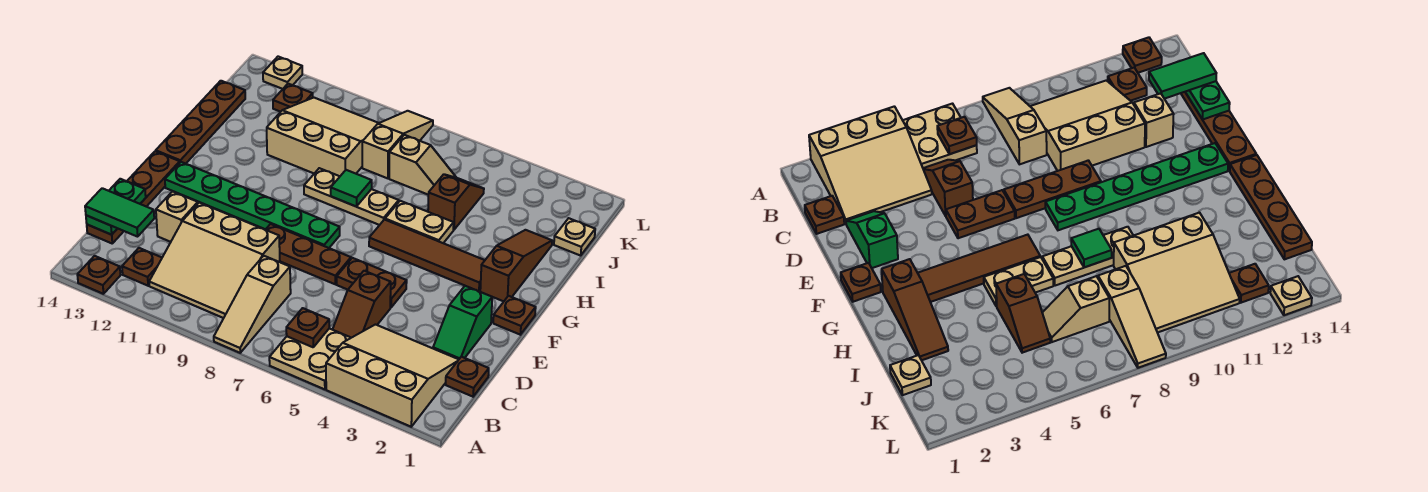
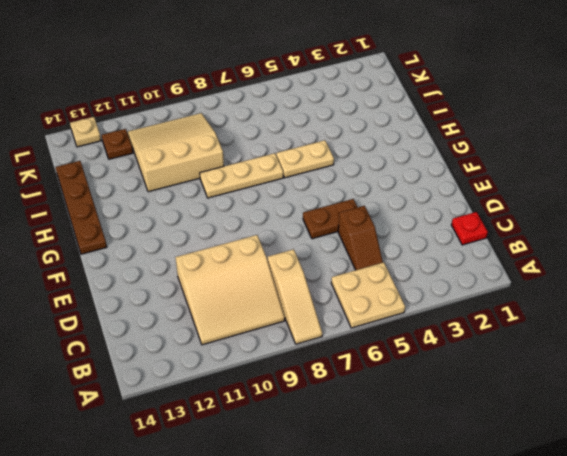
red 1x1 plate [451,212,488,245] -> brown 1x1 plate [446,357,489,397]
none -> tan 3x3 slope [326,325,459,427]
none -> brown 1x1 plate [77,256,120,294]
none -> brown 1x1 plate [122,248,162,286]
none -> brown 1x4 plate [87,151,180,243]

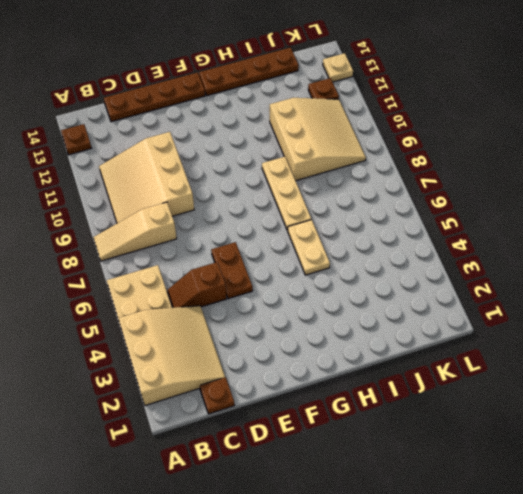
none -> brown 1x1 plate [122,248,162,286]
none -> green 1x2 slope [433,286,492,359]
none -> tan 1x1 brick [156,192,198,242]
none -> brown 1x3 plate [265,224,351,284]

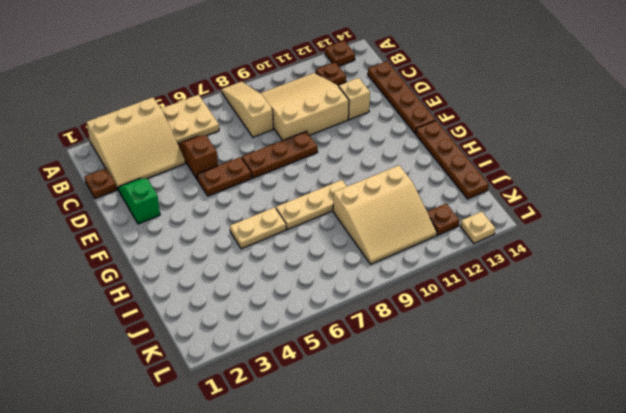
none -> brown 1x1 plate [493,296,536,335]
none -> green 1x6 plate [165,162,340,248]
none -> brown 1x3 slope [480,230,552,301]
none -> brown 1x4 tile [369,220,485,291]

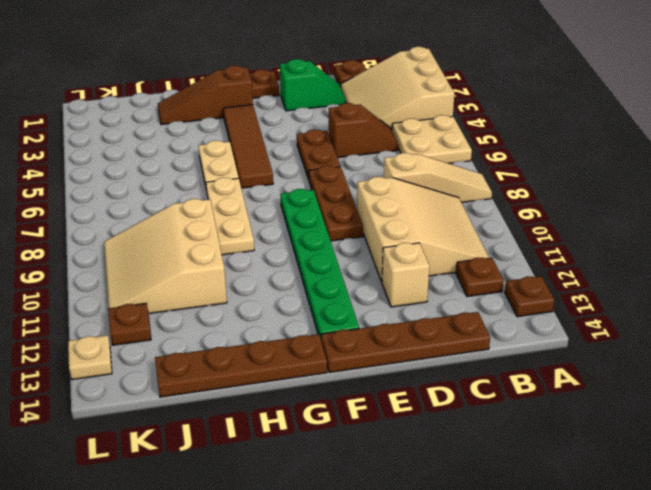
none -> brown 1x2 slope [428,174,484,230]
none -> tan 1x1 plate [554,218,595,256]
none -> tan 1x2 slope [389,135,456,194]
none -> tan 1x3 slope [362,111,433,178]

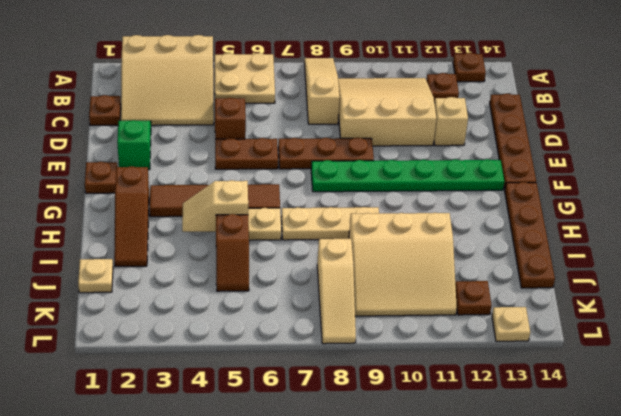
tan 1x2 slope [182,180,248,232] -> tan 1x2 slope moved to [389,135,456,194]
none -> brown 1x1 plate [286,308,329,347]
none -> green 1x2 plate [86,179,146,235]
none -> green 1x1 tile [331,170,372,206]
none -> green 1x2 tile [85,188,154,237]

